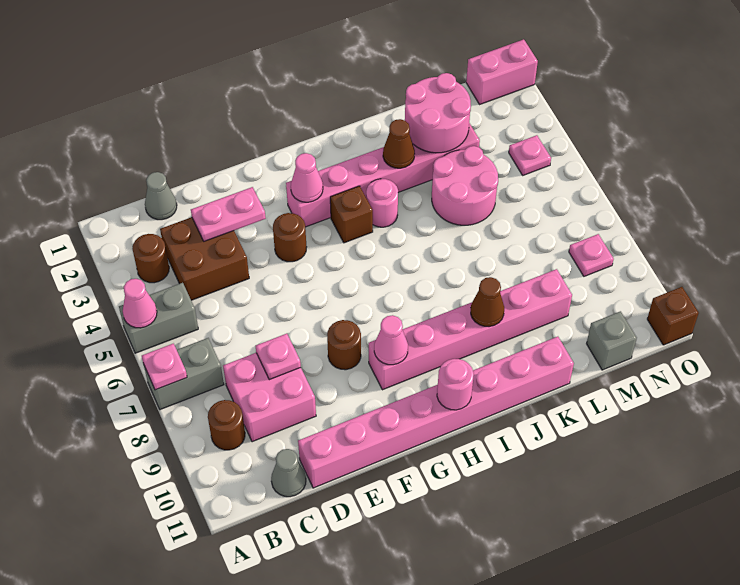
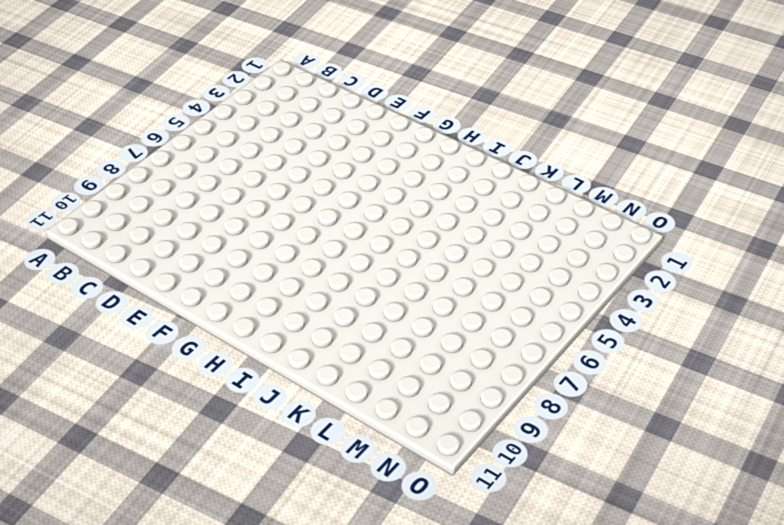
none -> grey 1x2 brick [119,283,198,353]
none -> grey 1x2 brick [144,338,224,410]
none -> brown 1x1 round brick [132,234,169,283]
none -> brown 1x1 round brick [208,400,245,450]

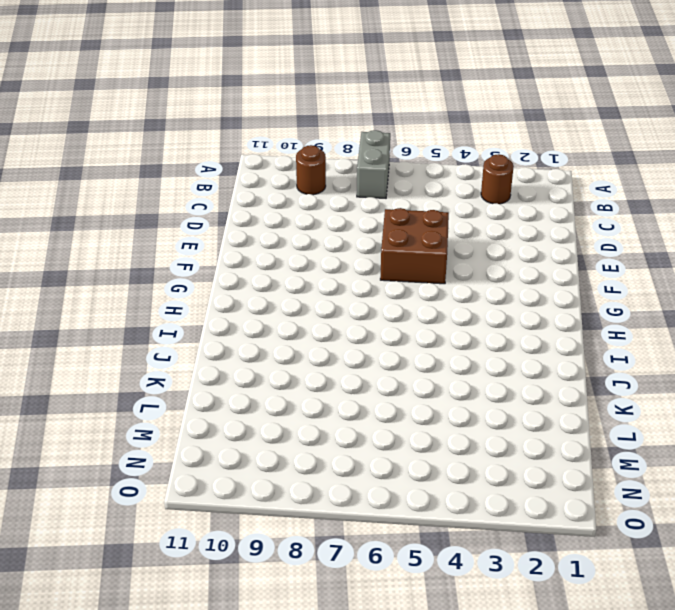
brown 2x2 brick [380,208,449,284] -> brown 2x2 brick moved to [160,217,249,300]
none -> grey 1x2 brick [119,283,198,353]
none -> grey 1x1 cone [145,172,177,220]
none -> pink 2x2 brick [223,353,316,442]
none -> grey 1x1 cone [271,449,306,497]

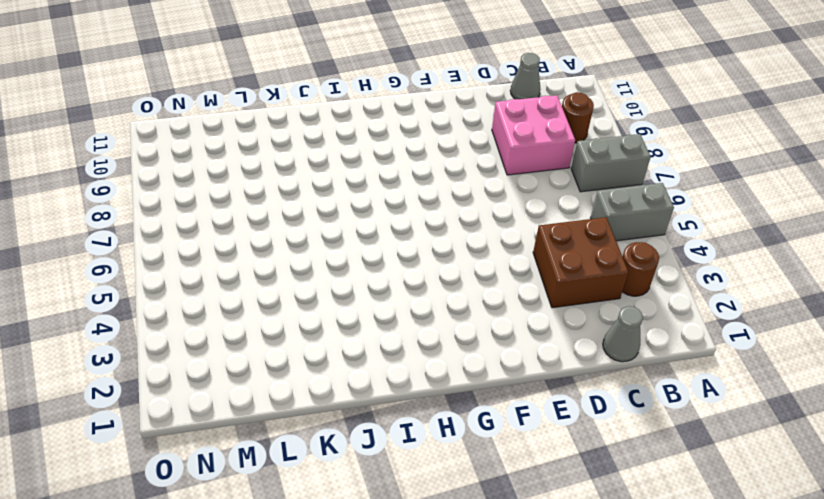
none -> pink 1x8 brick [298,337,574,488]
none -> brown 1x1 round brick [273,213,306,262]
none -> brown 1x1 round brick [327,320,361,370]
none -> pink 1x6 brick [286,123,480,227]

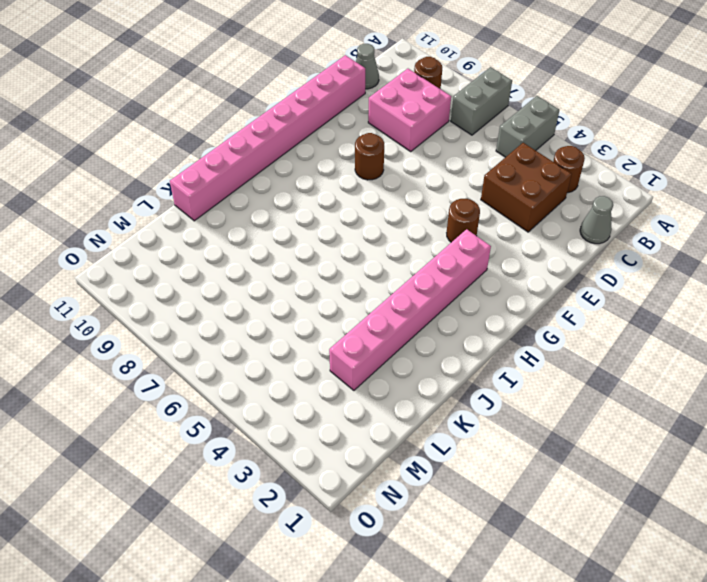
none -> pink 1x6 brick [369,269,572,390]
none -> brown 1x1 brick [330,186,373,243]
none -> pink 1x1 round brick [366,179,398,227]
none -> pink 2x2 round brick [432,146,498,225]

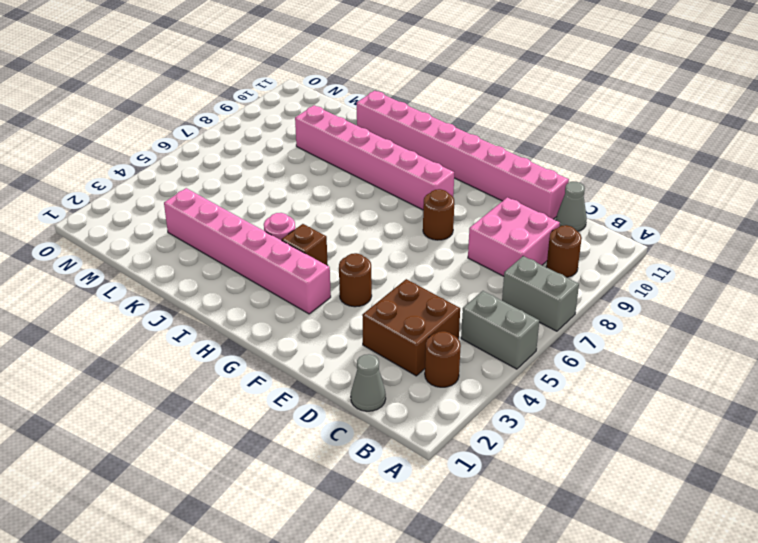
none -> pink 2x2 round brick [432,146,498,225]
none -> grey 1x1 brick [587,311,637,370]
none -> pink 1x2 brick [466,39,538,104]
none -> pink 1x1 plate [509,135,551,175]

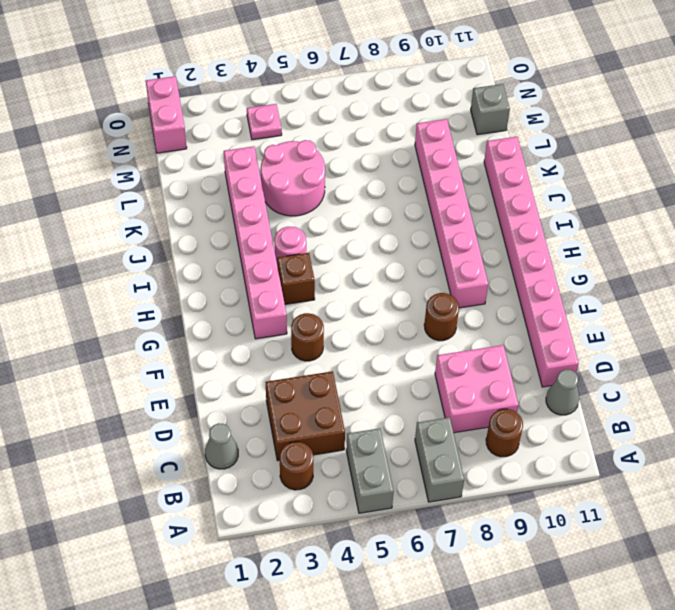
none -> pink 1x1 plate [569,234,614,276]
none -> brown 1x1 brick [647,287,699,345]
none -> pink 1x1 cone [123,279,157,328]
none -> pink 1x1 plate [142,344,187,390]

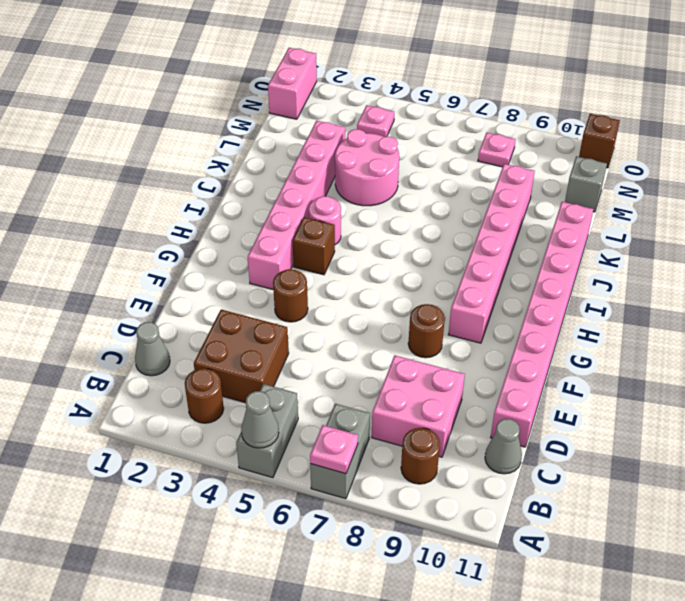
grey 1x1 cone [241,391,279,448] -> pink 1x1 cone [123,279,157,328]
none -> pink 1x2 plate [191,187,266,241]
none -> pink 1x1 plate [256,334,301,380]
none -> pink 1x1 cone [291,153,323,202]
none -> pink 1x1 cone [374,315,408,365]

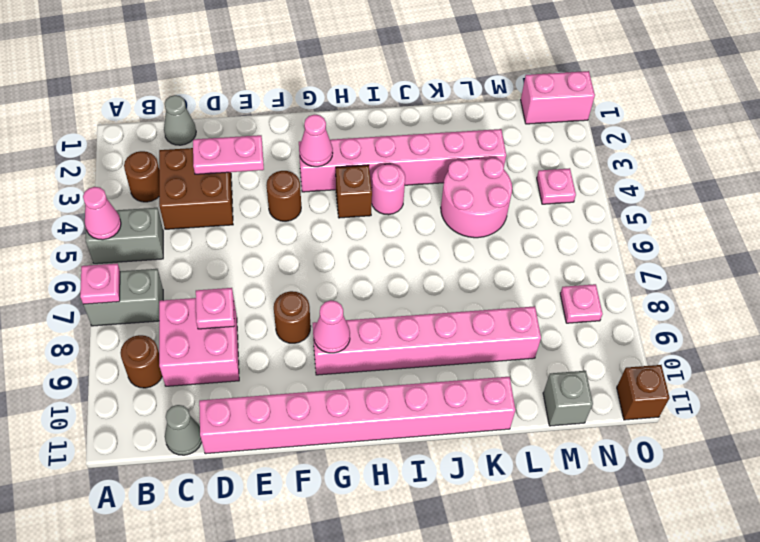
none -> pink 1x1 round brick [437,359,474,410]
none -> brown 1x1 cone [383,119,415,168]
none -> brown 1x1 cone [471,277,504,327]
none -> pink 2x2 round brick [405,73,471,153]

